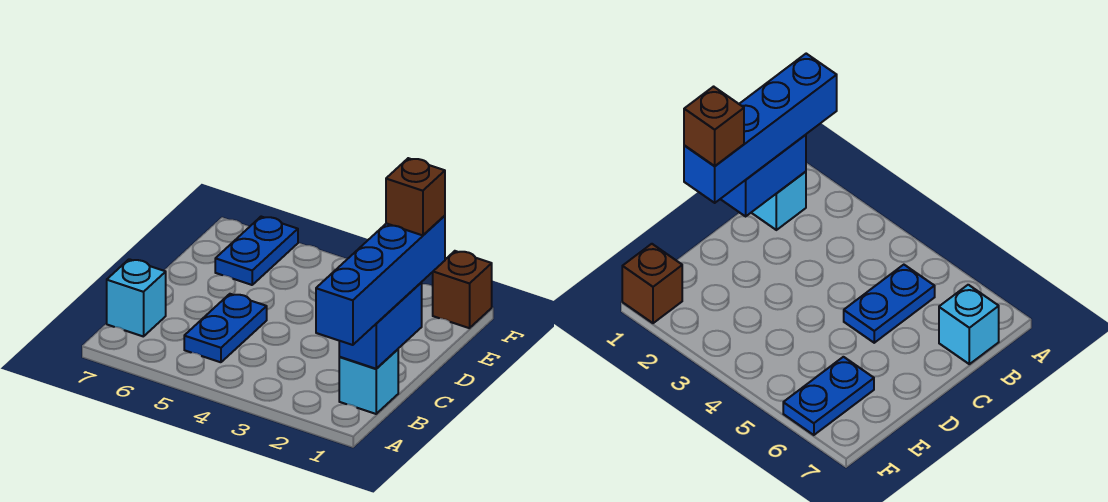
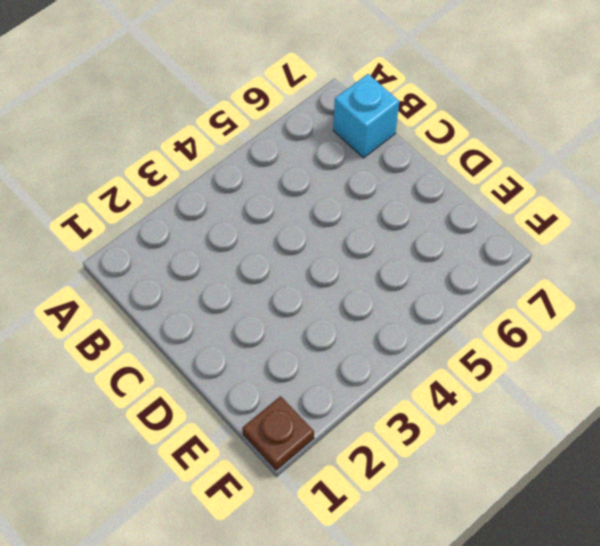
brown 1x1 plate [242,396,314,470] -> brown 1x1 brick [433,251,492,328]
none -> cyan 1x1 brick [339,349,398,414]
none -> blue 1x2 plate [184,294,267,362]

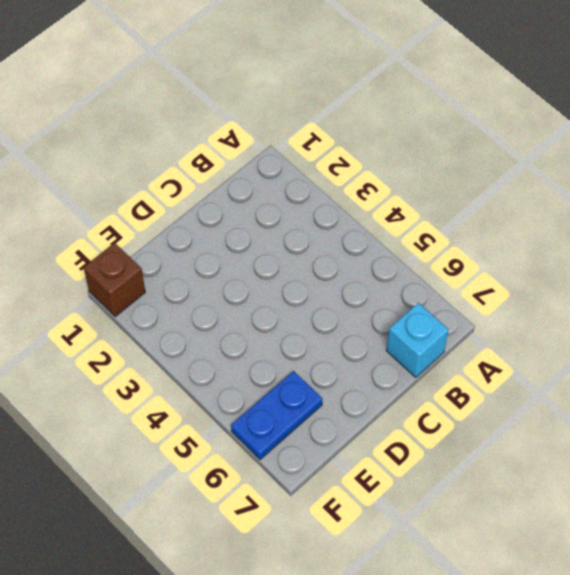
none -> cyan 1x1 brick [339,349,398,414]
none -> blue 1x2 plate [184,294,267,362]

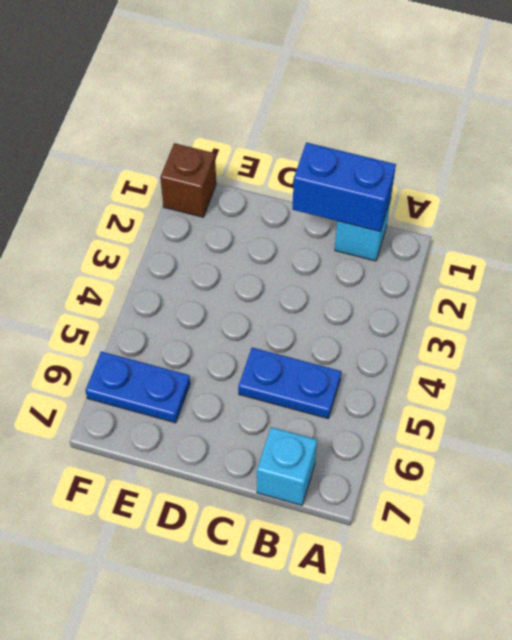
none -> blue 1x4 brick [316,216,445,345]
none -> brown 1x1 brick [386,158,445,235]

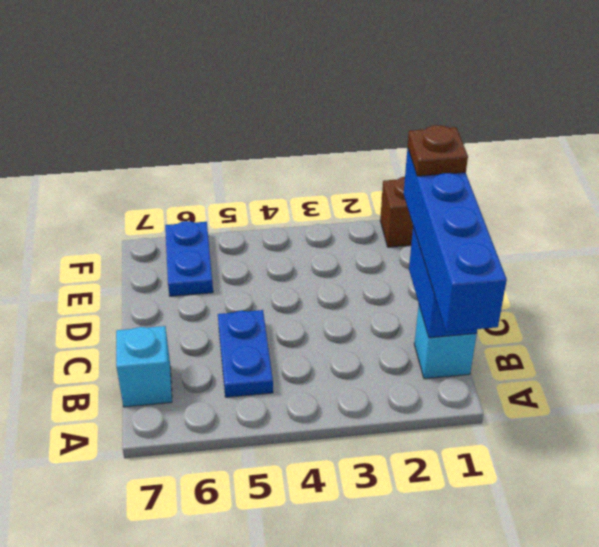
brown 1x1 plate [408,125,468,176] -> brown 1x1 brick [386,158,445,235]

